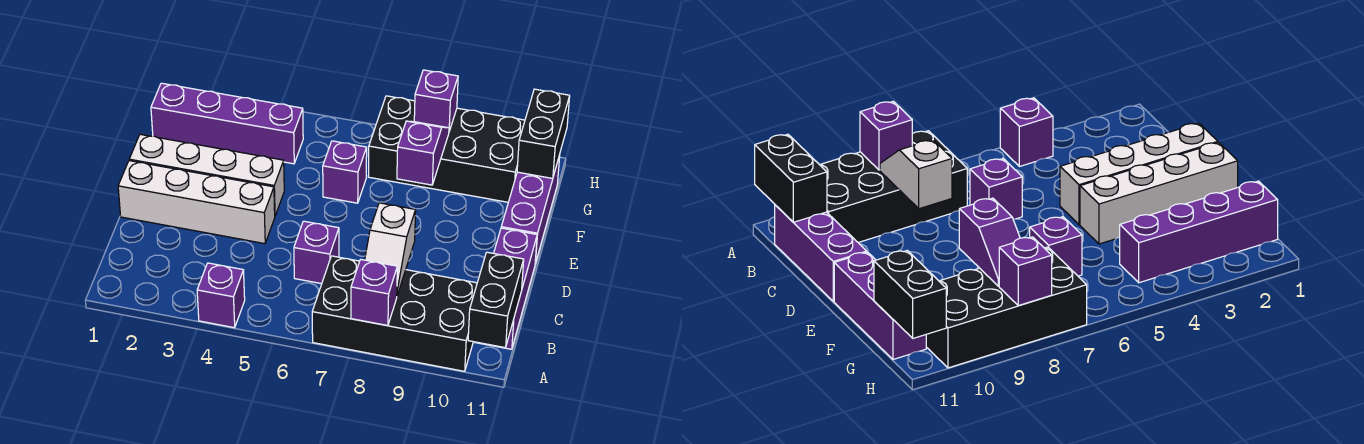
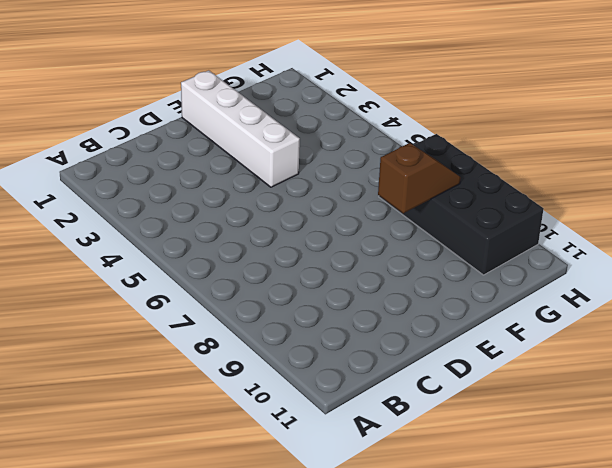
brown 1x2 slope [378,143,461,213] -> purple 1x2 slope [397,121,449,185]
none -> purple 1x1 brick [197,263,245,328]
none -> black 2x4 brick [312,256,477,371]
none -> purple 1x3 brick [475,228,537,349]

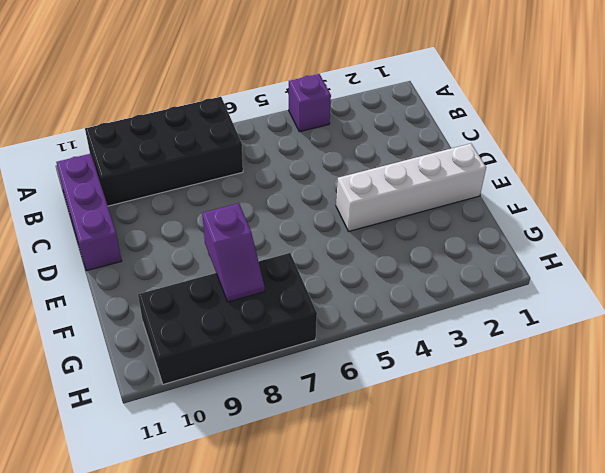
none -> purple 1x1 brick [294,221,339,284]
none -> white 1x4 brick [118,161,275,244]
none -> purple 1x3 brick [501,155,560,263]

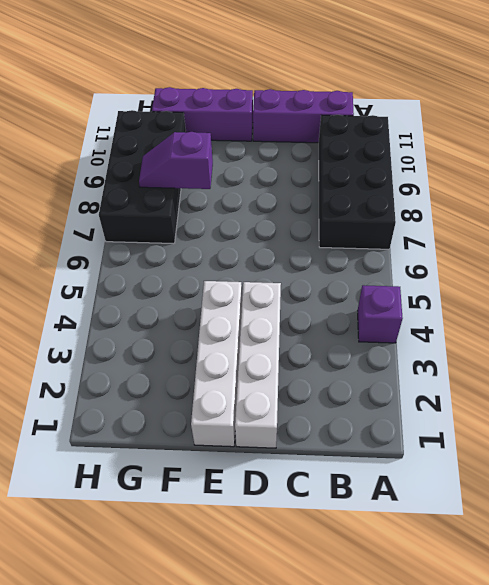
none -> purple 1x1 brick [294,221,339,284]
none -> purple 1x1 brick [323,141,367,203]
none -> purple 1x4 brick [151,83,303,164]

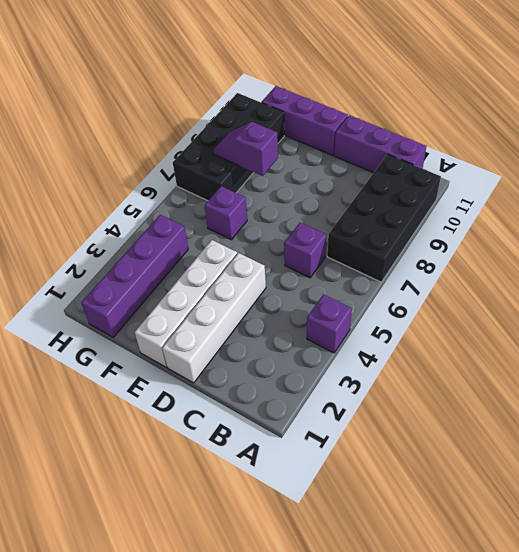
none -> purple 1x1 brick [351,259,397,326]
none -> black 1x2 brick [468,252,524,348]
none -> white 1x2 slope [365,203,416,295]

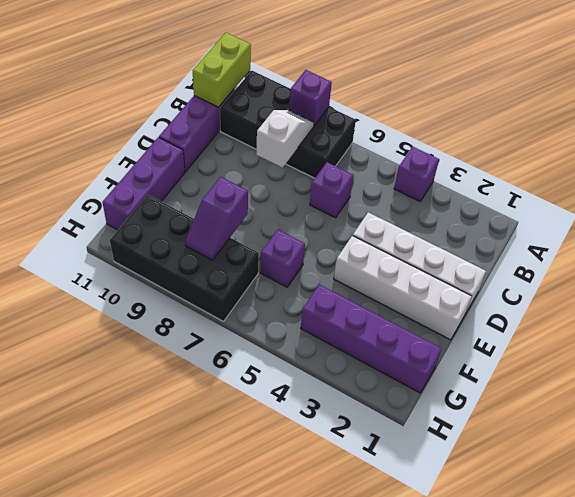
lime 1x2 brick [192,33,251,107] -> black 1x2 brick [468,252,524,348]
none -> black 1x2 brick [517,89,570,178]
none -> purple 1x1 brick [414,70,458,131]

